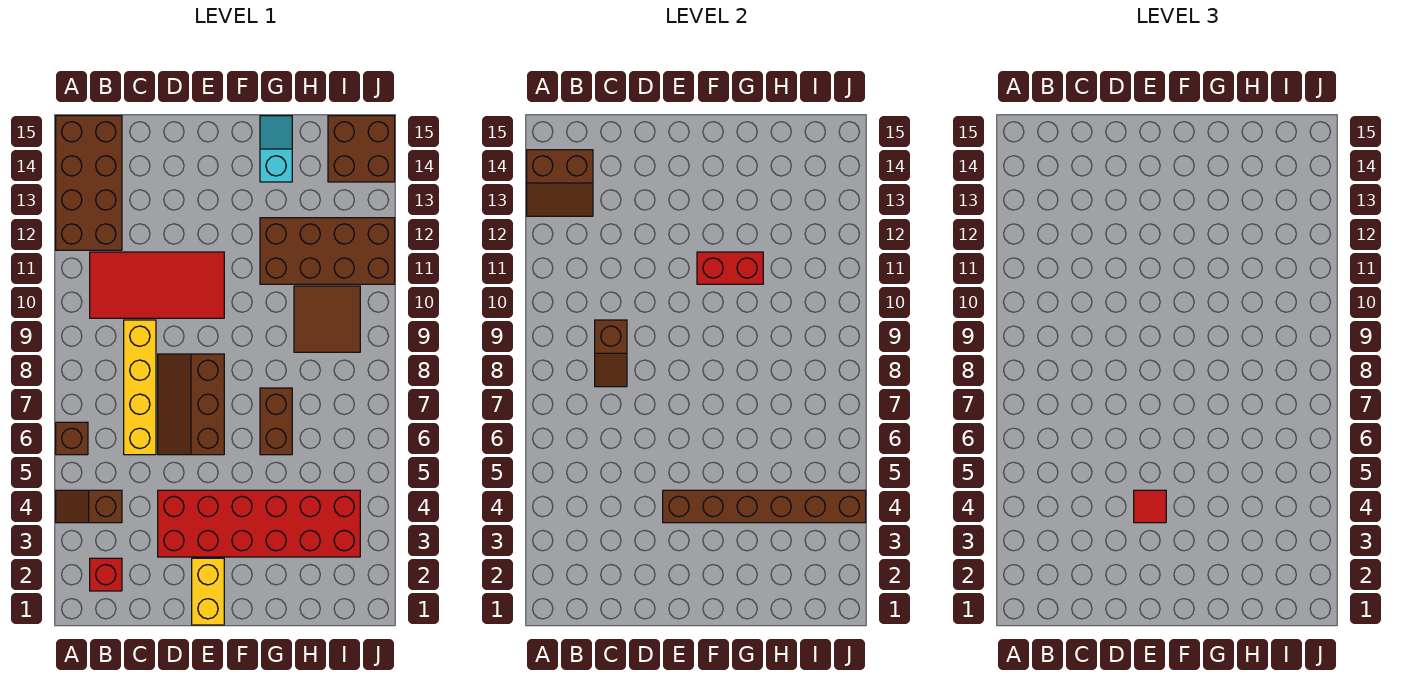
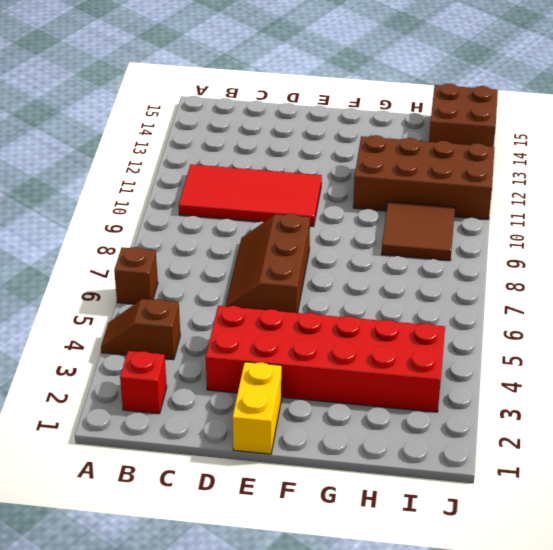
none -> brown 2x4 brick [56,116,122,250]
none -> yellow 1x4 brick [124,320,156,455]
none -> brown 1x2 brick [260,388,292,455]

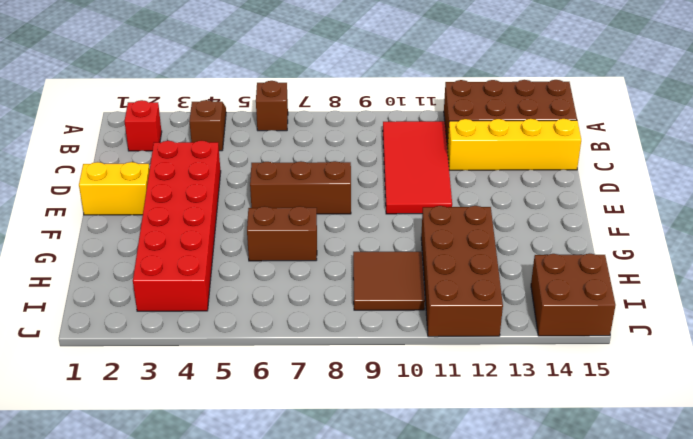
yellow 1x4 brick [447,119,581,170] -> yellow 1x4 brick moved to [124,320,156,455]
none -> cyan 1x2 slope [260,116,292,182]
none -> brown 2x2 slope [527,150,593,216]
none -> brown 1x2 slope [595,320,627,387]

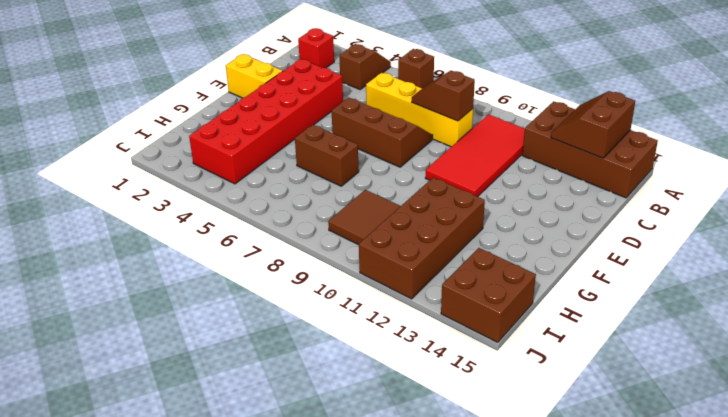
none -> cyan 1x2 slope [260,116,292,182]
none -> brown 1x6 brick [663,490,866,523]
none -> red 1x2 brick [697,252,763,284]

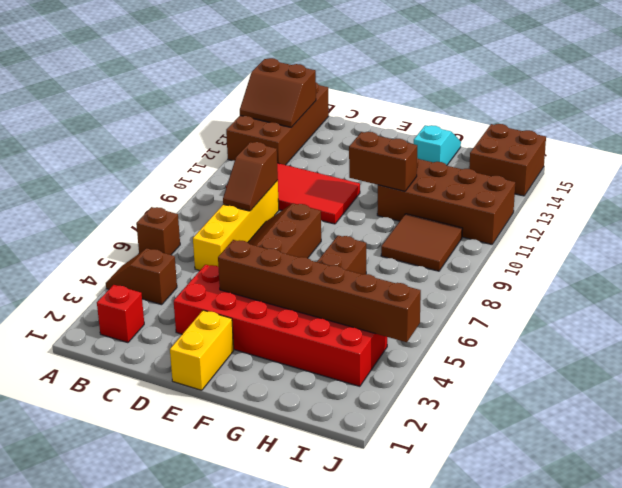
brown 1x2 brick [349,132,417,191] -> red 1x2 brick [697,252,763,284]
none -> red 1x1 tile [1134,490,1166,523]

